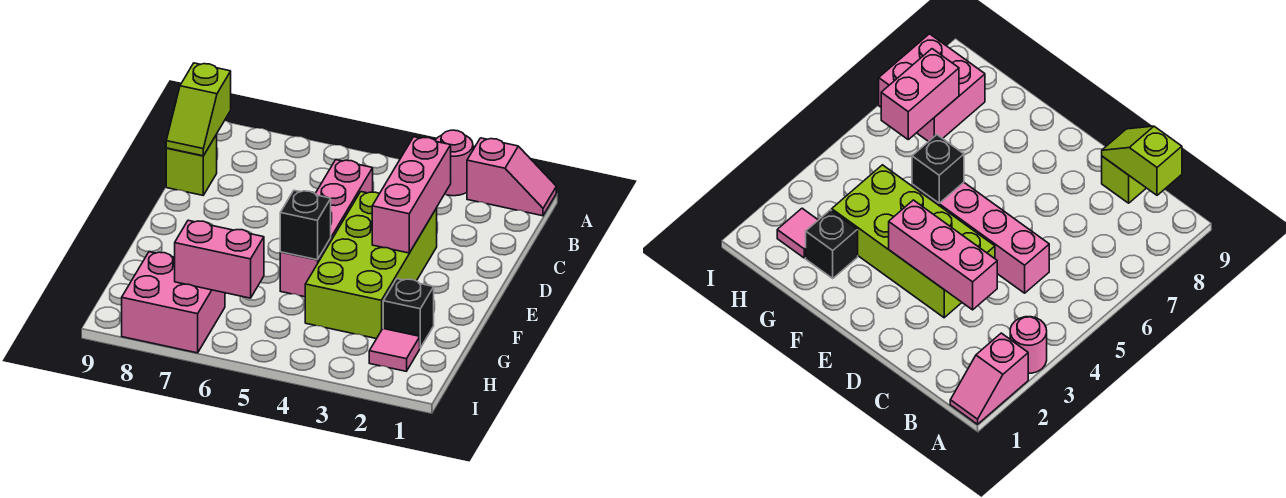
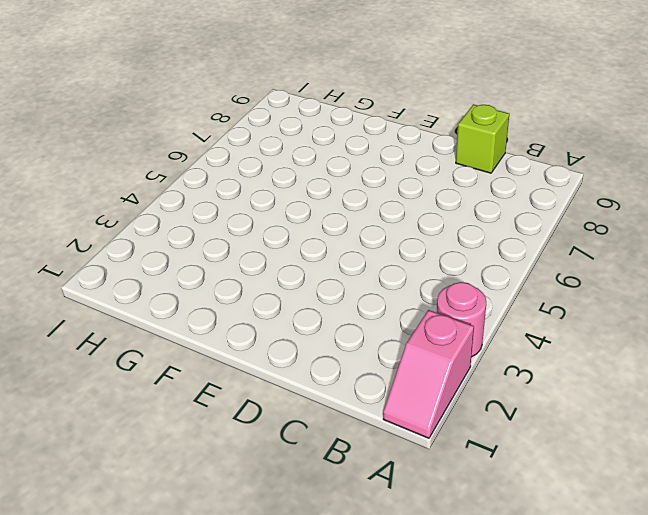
none -> pink 1x4 brick [280,160,373,297]
none -> lime 2x4 brick [305,192,437,339]
none -> black 1x1 brick [383,279,434,348]

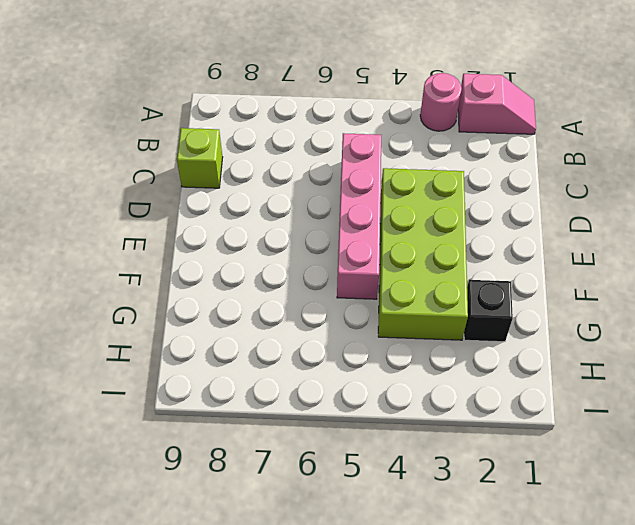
none -> pink 1x1 tile [369,329,420,371]
none -> pink 2x2 brick [122,252,225,353]
none -> lime 1x2 slope [166,63,231,156]

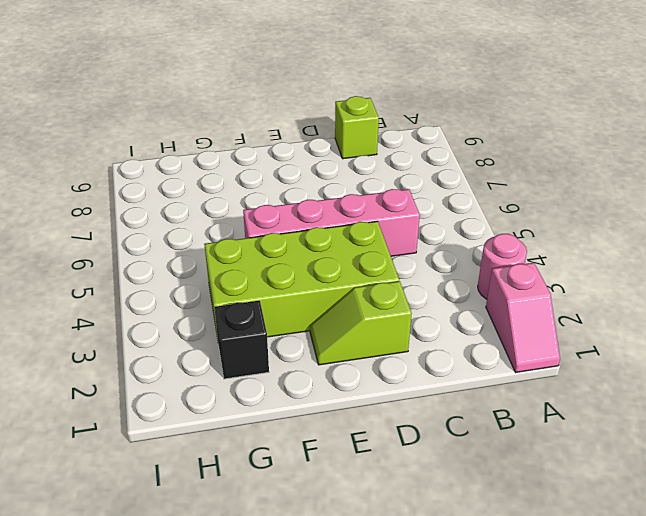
lime 1x2 slope [310,281,412,365] -> lime 1x2 slope moved to [166,63,231,156]
none -> pink 1x1 tile [369,329,420,371]
none -> pink 2x2 brick [122,252,225,353]
none -> pink 1x3 brick [372,137,451,253]

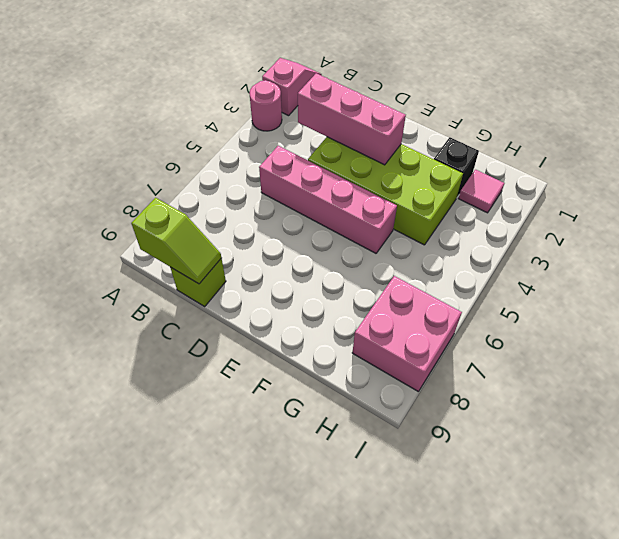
none -> black 1x1 brick [280,190,331,260]
none -> pink 1x2 brick [175,220,264,298]

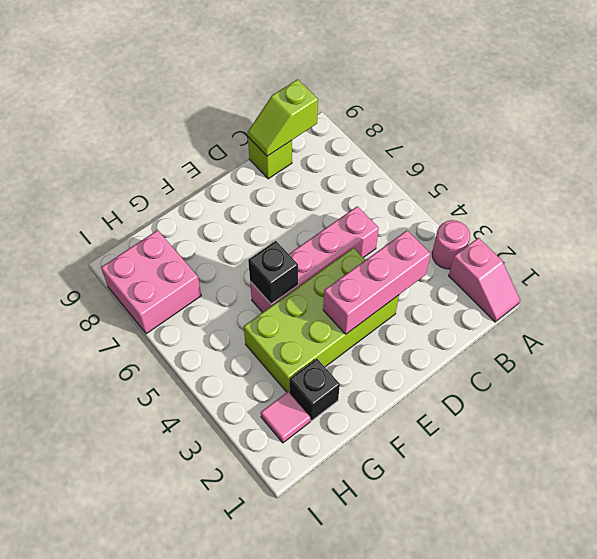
none -> pink 1x2 brick [175,220,264,298]

